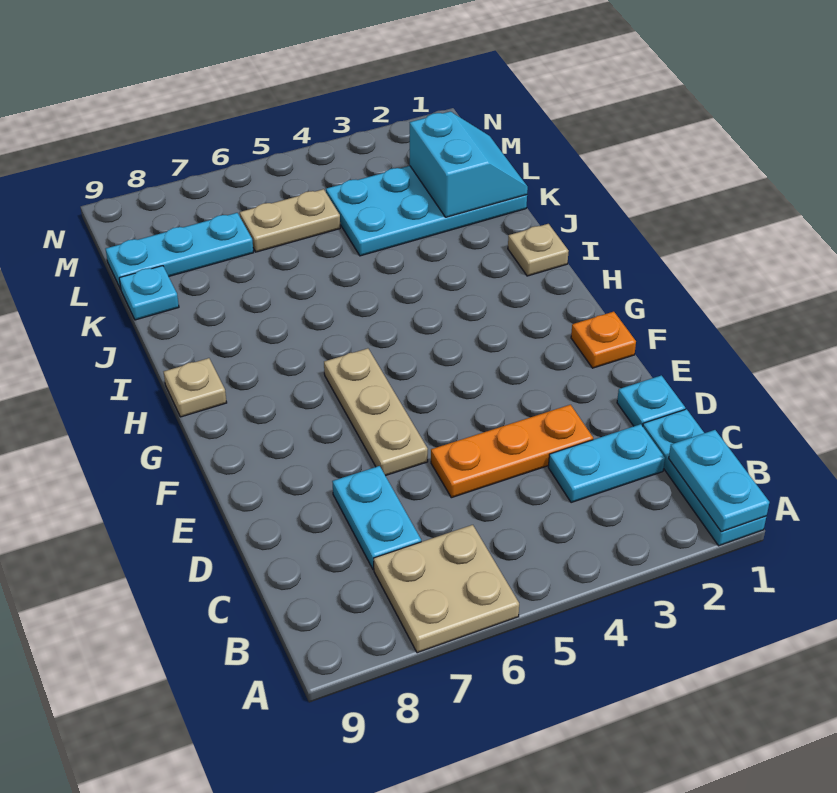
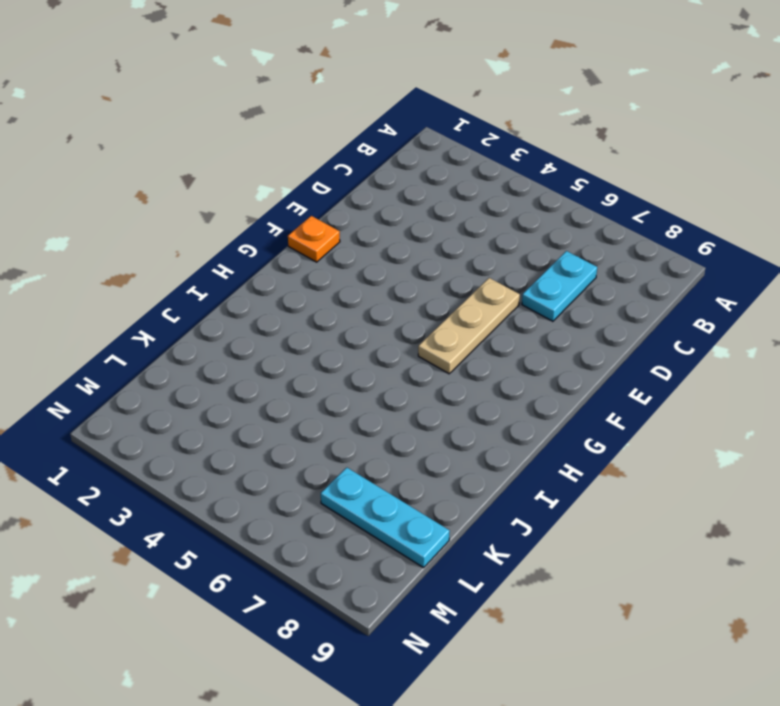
none -> cyan 1x3 plate [643,409,766,546]
none -> tan 2x2 plate [374,525,519,653]
none -> cyan 1x2 plate [548,424,665,503]

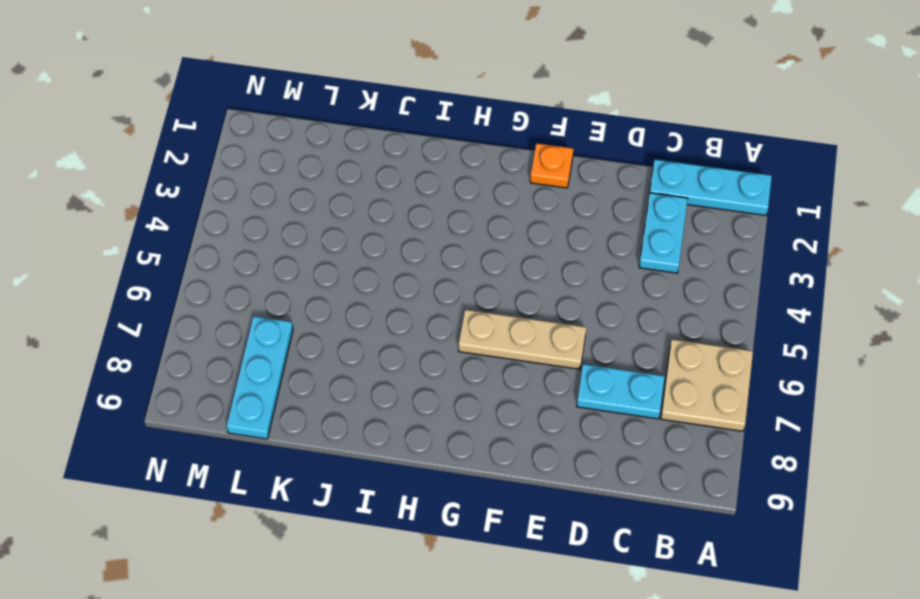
none -> cyan 1x1 plate [617,375,685,426]
none -> orange 1x3 plate [431,405,593,498]
none -> tan 1x1 plate [164,358,227,417]

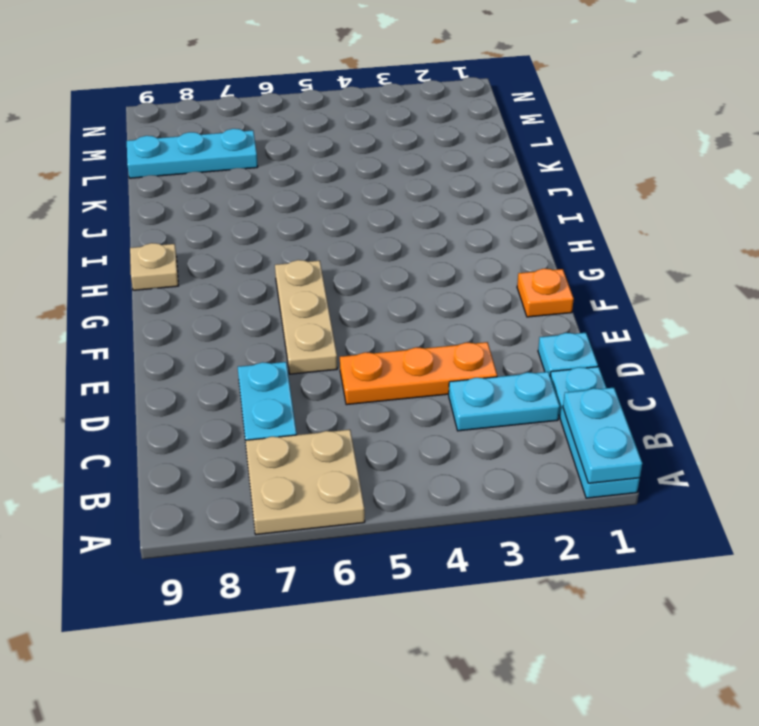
none -> tan 1x1 plate [508,224,569,276]
none -> cyan 2x4 plate [326,166,527,256]
none -> cyan 1x1 plate [119,266,179,320]

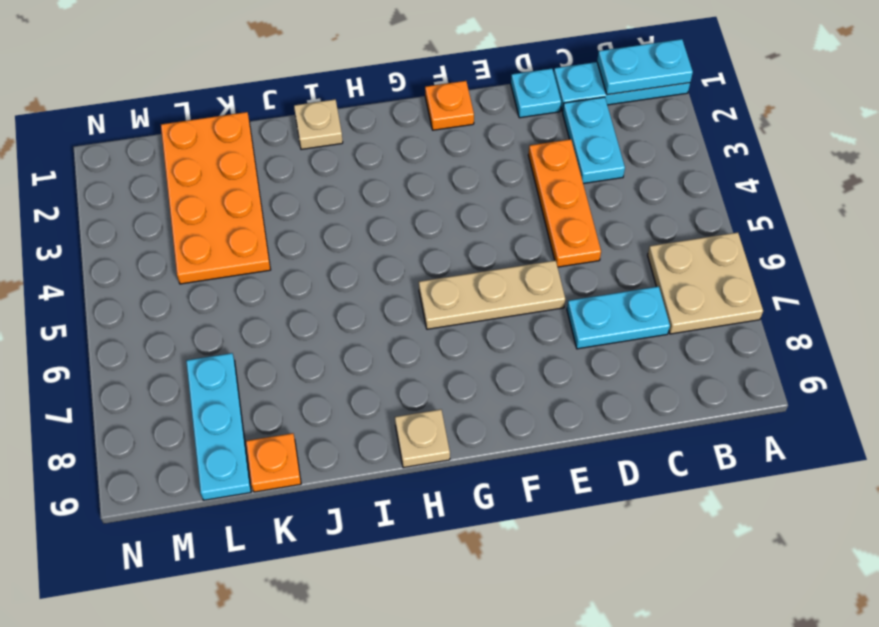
orange 2x4 plate [161,112,271,284] -> cyan 2x4 plate [326,166,527,256]
orange 1x1 plate [246,433,301,492] -> cyan 1x1 plate [119,266,179,320]
none -> tan 1x2 plate [240,189,340,252]
none -> cyan 2x2 slope [410,111,528,217]

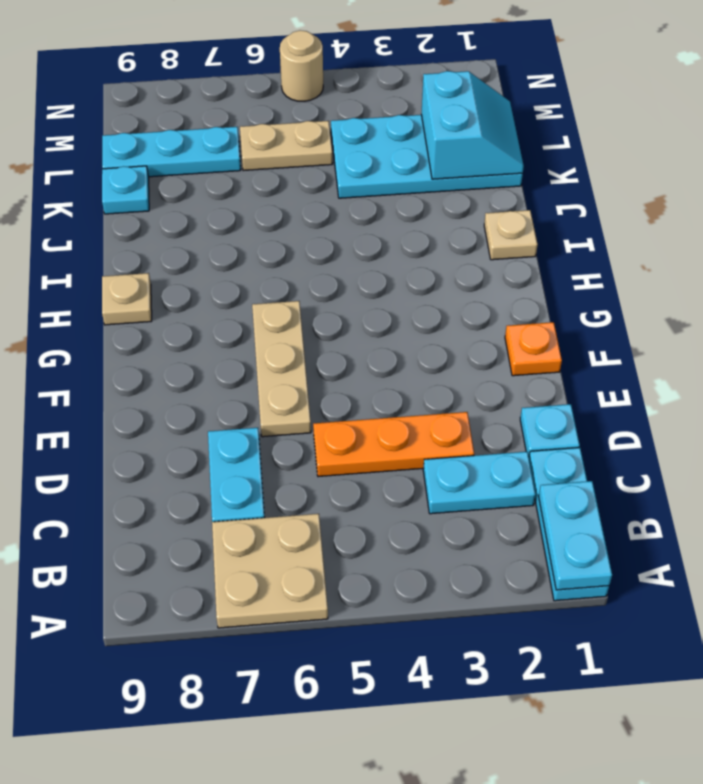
tan 1x1 round brick [280,30,323,101] -> none

